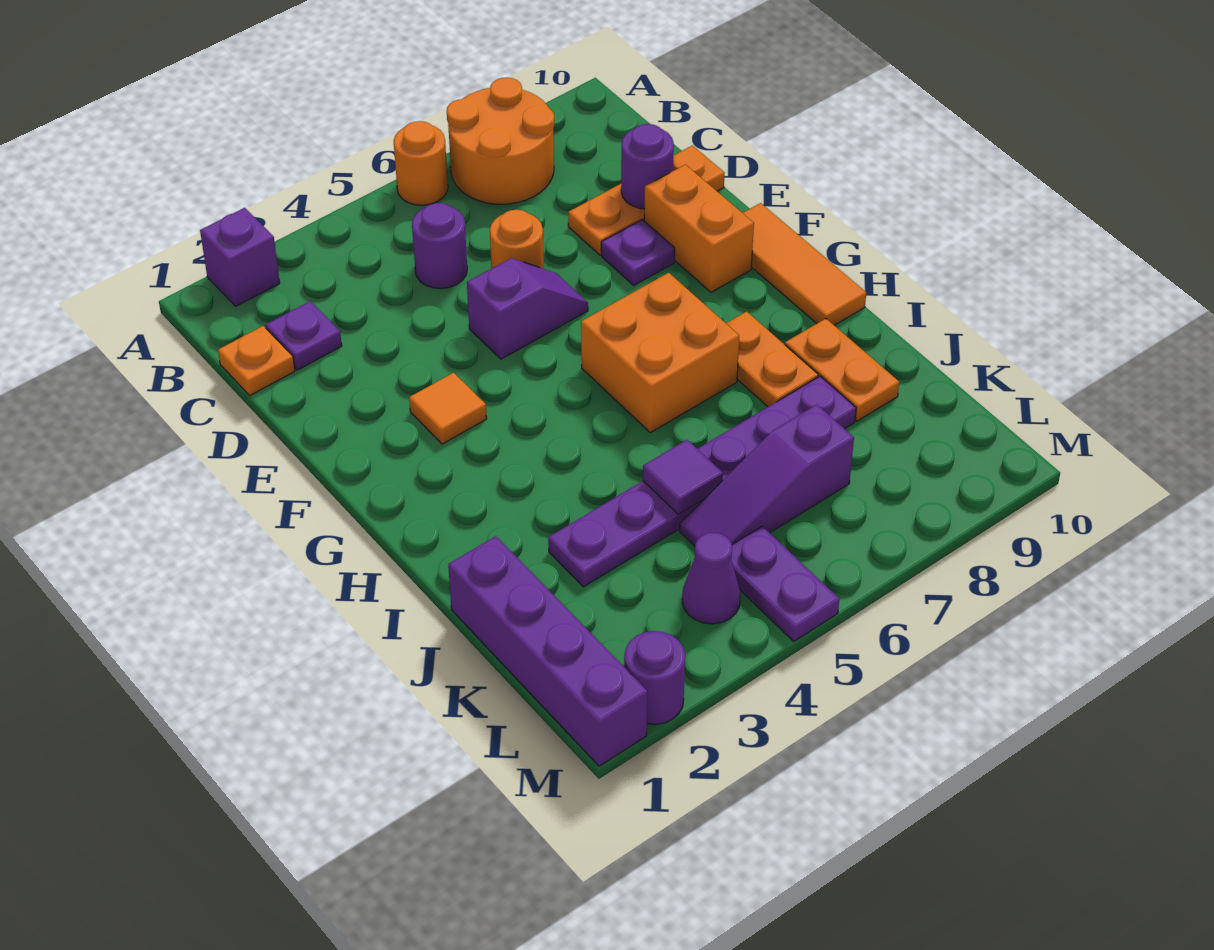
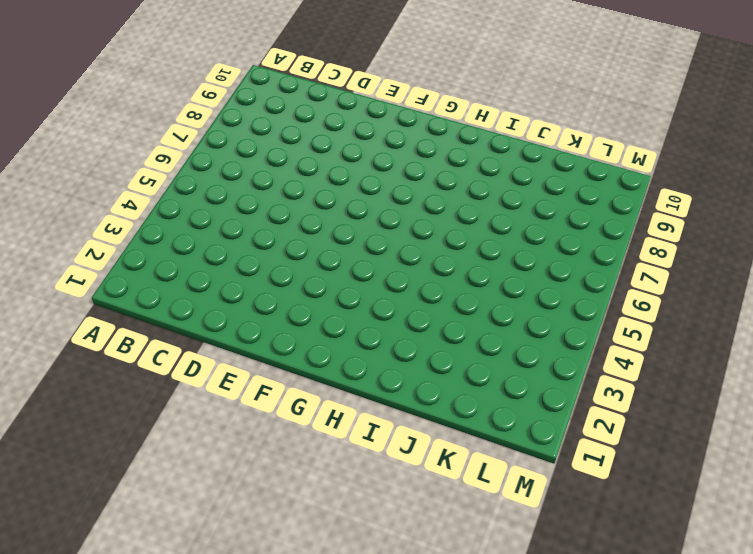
none -> purple 1x1 brick [200,208,280,306]
none -> orange 1x1 round brick [394,121,448,205]
none -> orange 2x2 round brick [447,77,554,204]

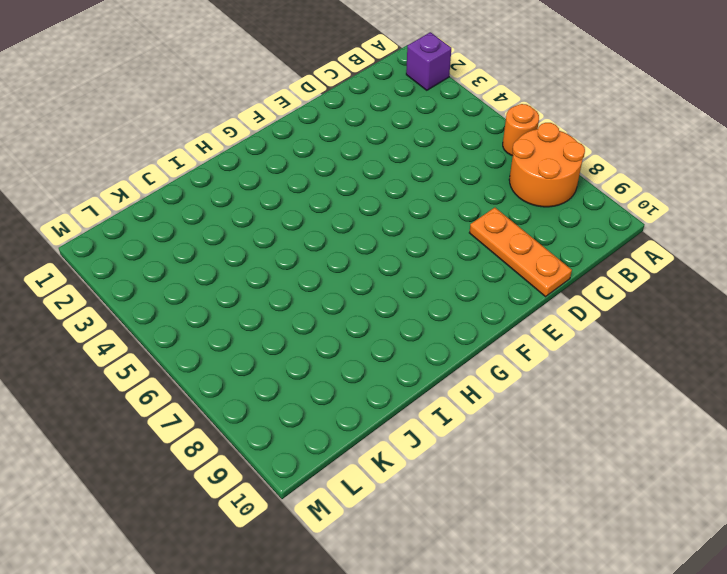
none -> orange 1x1 plate [218,326,295,395]
none -> purple 1x1 plate [266,301,342,370]
none -> purple 1x1 round brick [412,203,467,289]

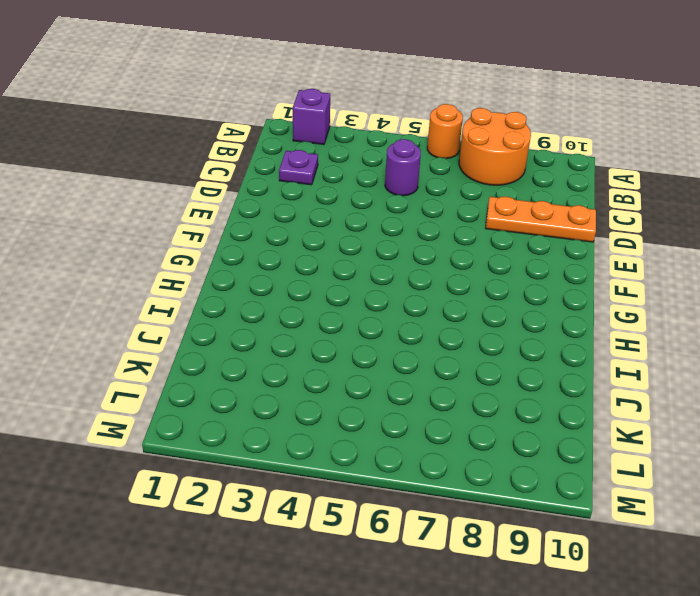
none -> orange 1x1 plate [218,326,295,395]
none -> orange 1x1 round brick [490,210,544,269]
none -> purple 1x2 slope [467,258,588,359]

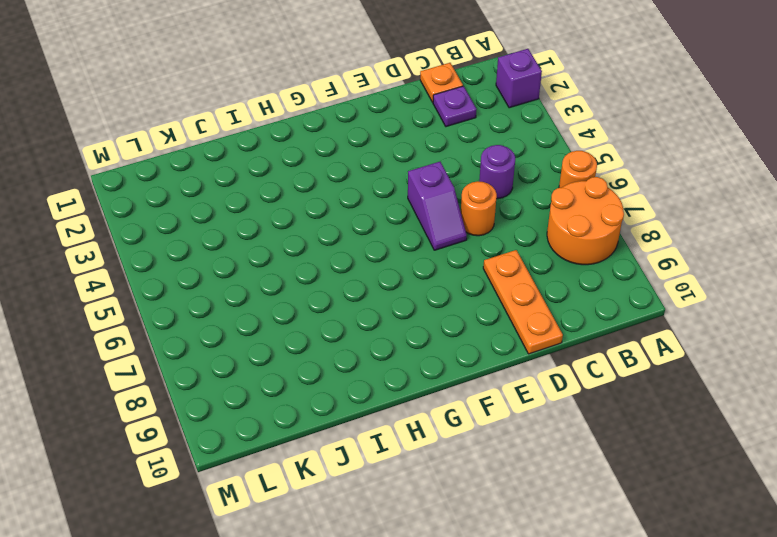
none -> purple 1x1 plate [601,220,675,285]
none -> orange 1x2 brick [644,165,754,292]
none -> orange 1x1 tile [409,373,487,444]

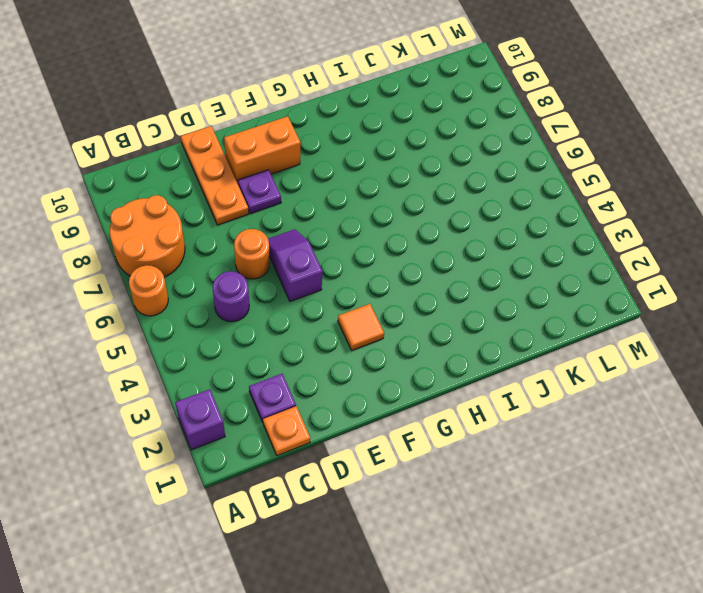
none -> orange 1x3 tile [743,203,866,325]
none -> orange 2x2 brick [581,273,739,433]
none -> orange 1x2 plate [726,312,818,407]

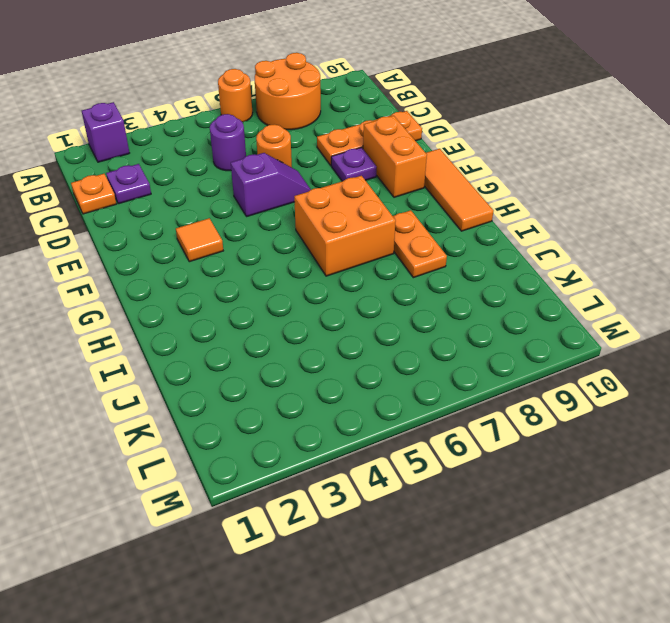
none -> orange 1x2 plate [785,319,899,421]
none -> purple 1x4 brick [448,536,648,766]
none -> purple 1x6 plate [548,376,856,587]

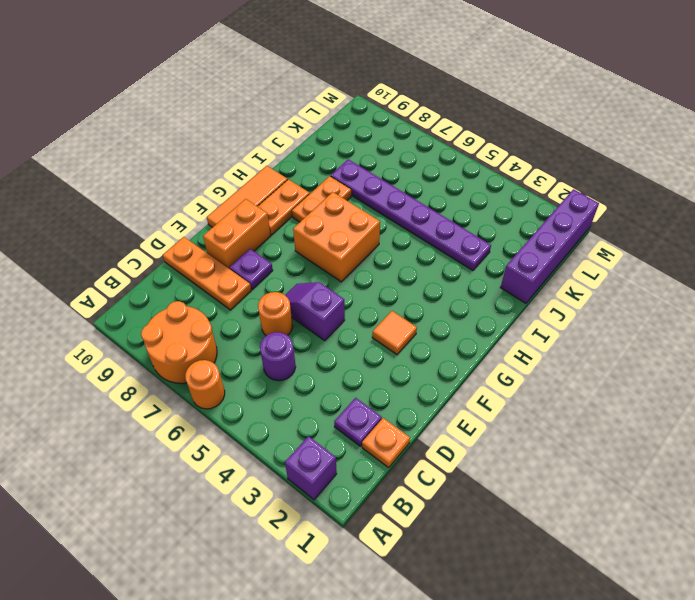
orange 1x2 plate [258,179,310,235] -> orange 1x2 plate moved to [785,319,899,421]
none -> purple 1x3 slope [680,404,854,546]
none -> purple 1x1 cone [682,533,740,624]
none -> purple 1x2 plate [731,526,839,641]

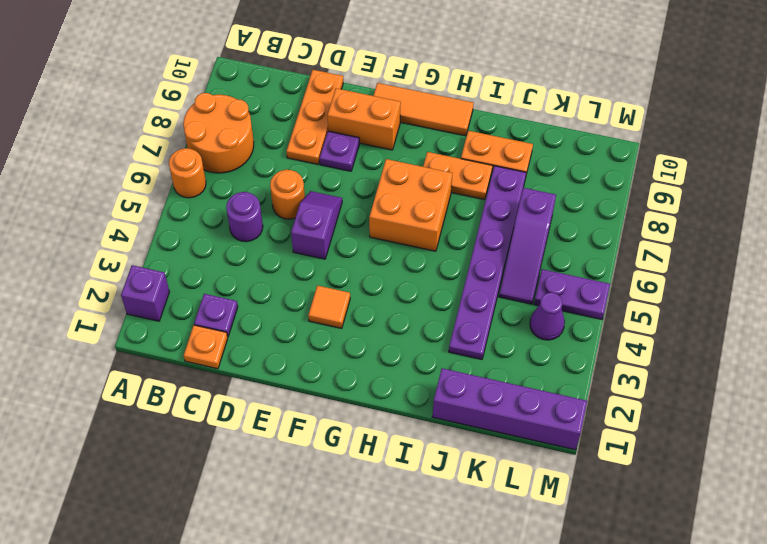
none -> purple 1x1 round brick [624,631,685,724]
none -> purple 1x1 round brick [621,124,674,209]
none -> purple 1x1 tile [643,440,723,514]

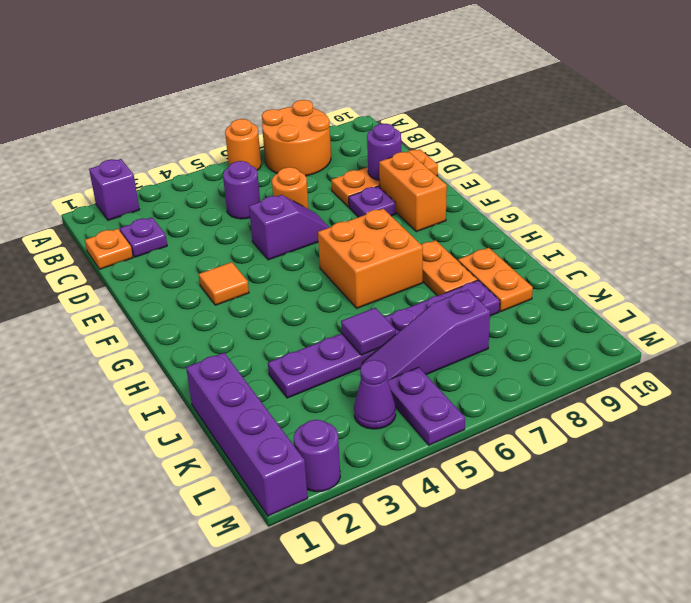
none -> orange 1x3 tile [743,203,866,325]

